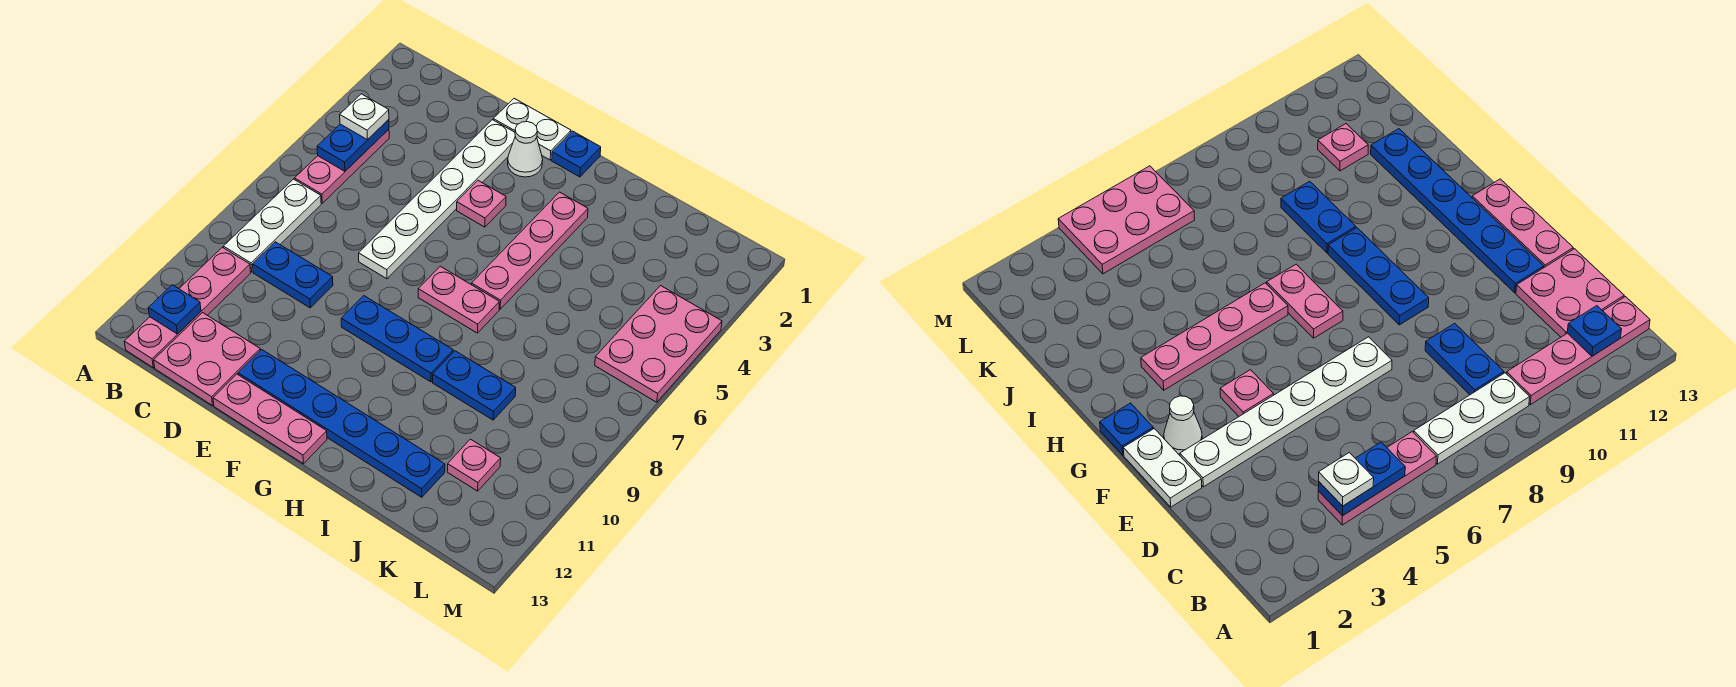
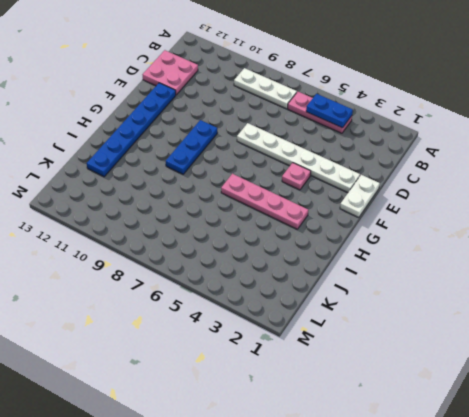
none -> pink 1x4 plate [124,247,251,368]
none -> blue 1x2 plate [252,242,333,308]
none -> pink 1x3 plate [213,374,327,464]

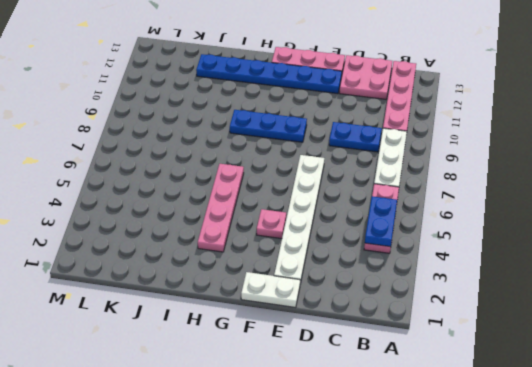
none -> white 1x1 cone [508,122,543,177]
none -> blue 1x1 plate [552,131,601,177]
none -> pink 1x2 plate [418,266,499,333]

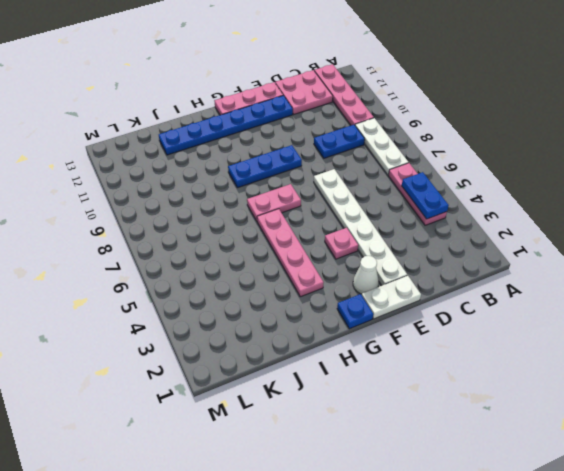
none -> blue 1x2 plate [433,351,516,420]
none -> pink 1x1 plate [447,439,501,491]
none -> pink 2x3 plate [595,286,722,402]

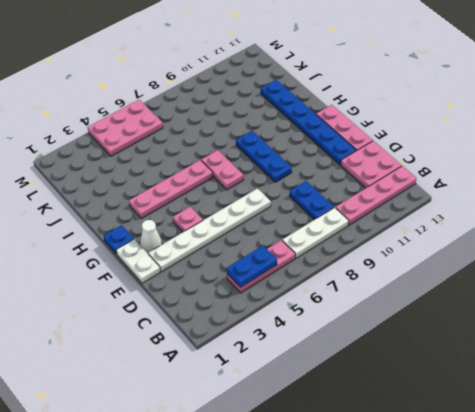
none -> blue 1x2 plate [433,351,516,420]
none -> pink 1x1 plate [447,439,501,491]
none -> blue 1x1 plate [149,285,201,334]

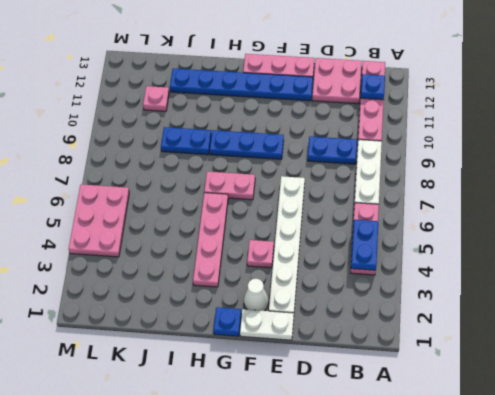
none -> white 1x1 plate [340,94,389,140]

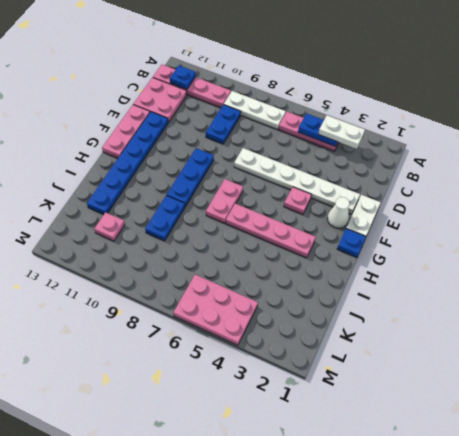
white 1x2 plate [318,115,365,149] -> white 1x1 plate [340,94,389,140]

